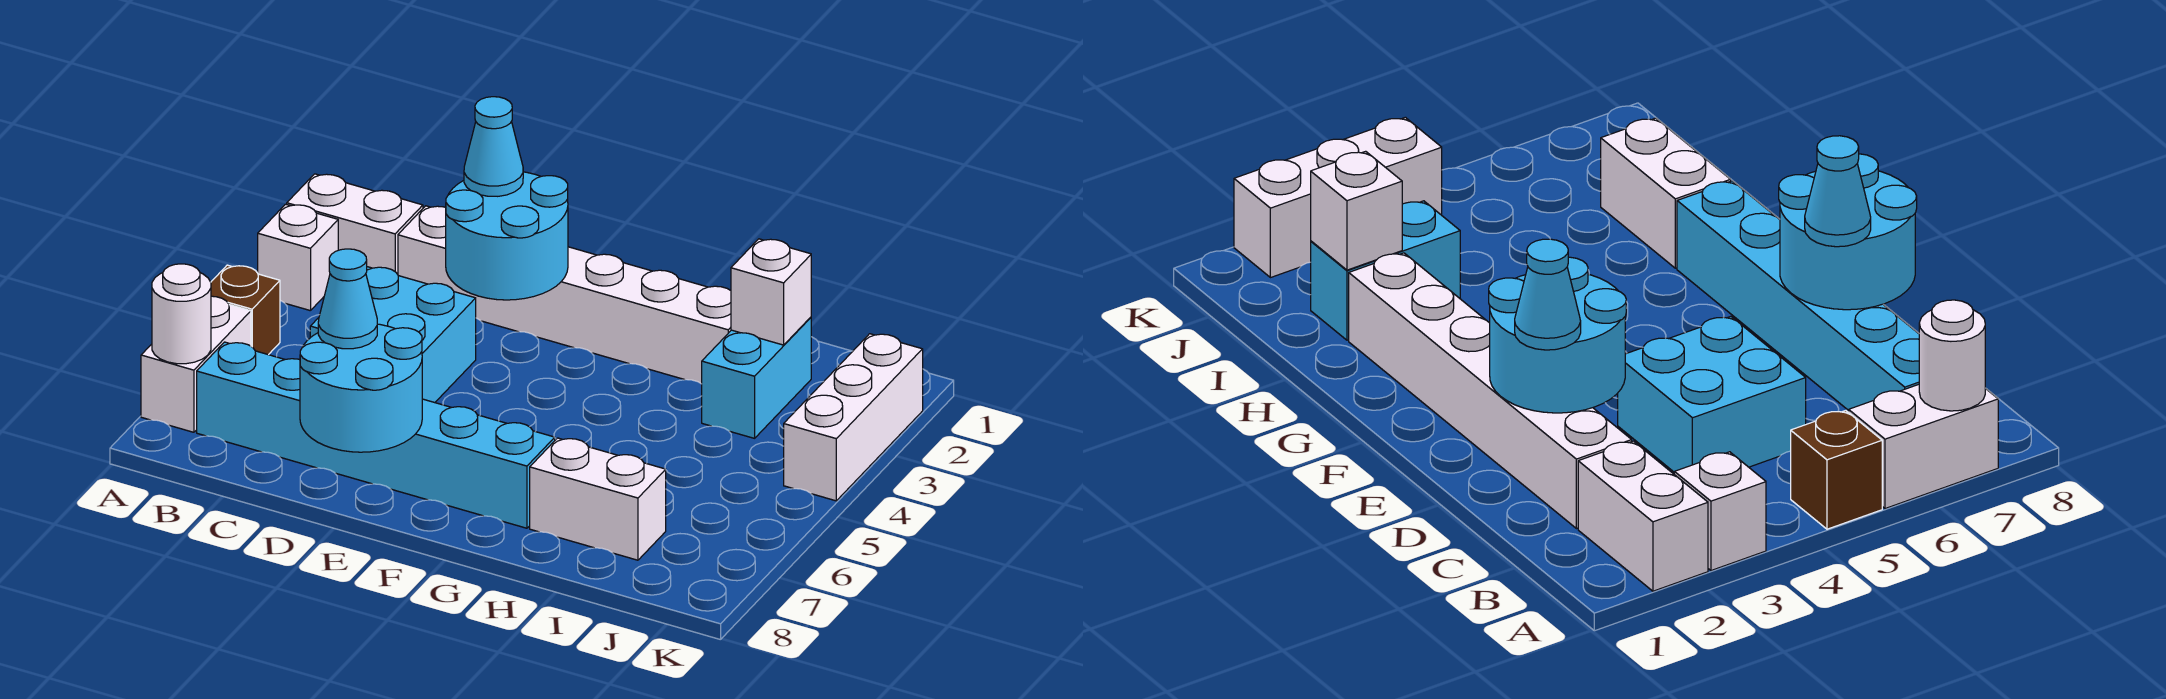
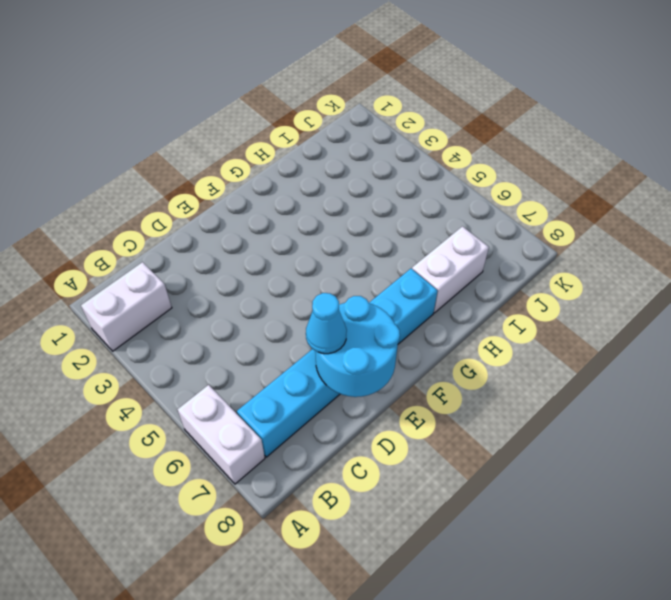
none -> white 1x1 brick [258,204,338,311]
none -> brown 1x1 brick [211,265,280,355]
none -> white 1x6 brick [398,206,731,384]

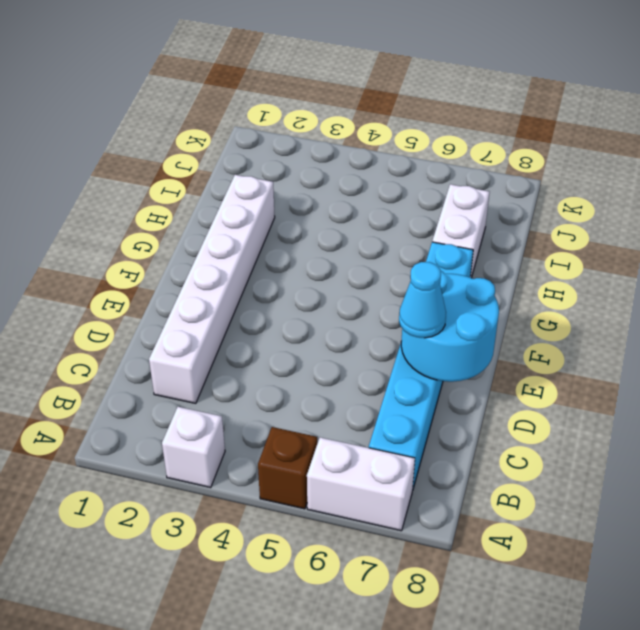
none -> white 1x2 brick [287,174,423,274]
none -> cyan 2x2 brick [310,267,476,403]
none -> cyan 1x2 brick [702,317,811,438]

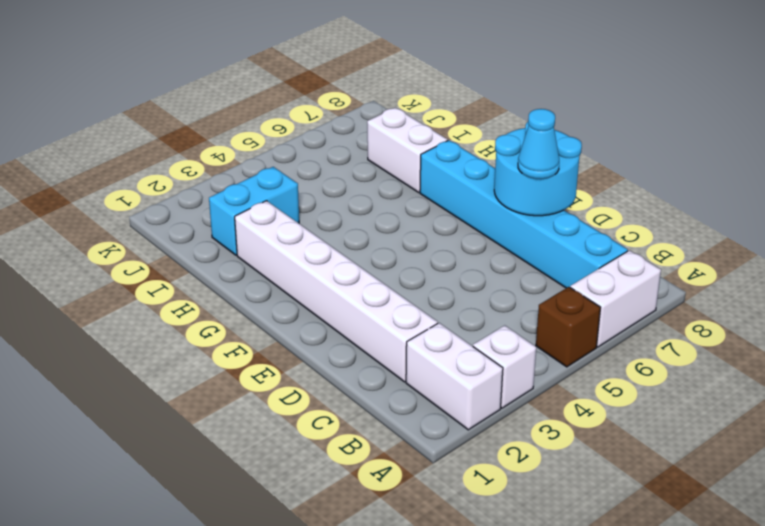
none -> cyan 2x2 brick [310,267,476,403]
none -> white 1x3 brick [784,334,923,501]
none -> white 1x1 round brick [152,264,211,364]

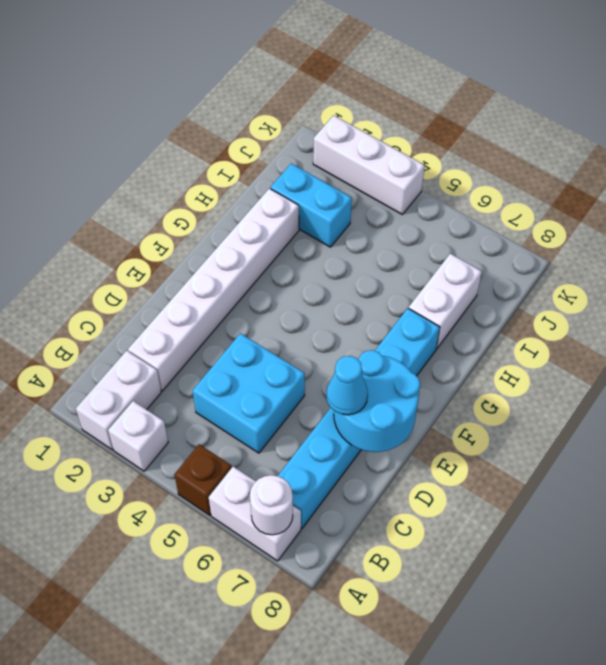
none -> cyan 2x2 round brick [446,172,568,300]
none -> white 1x1 brick [731,239,811,345]
none -> cyan 1x1 cone [464,97,523,196]

